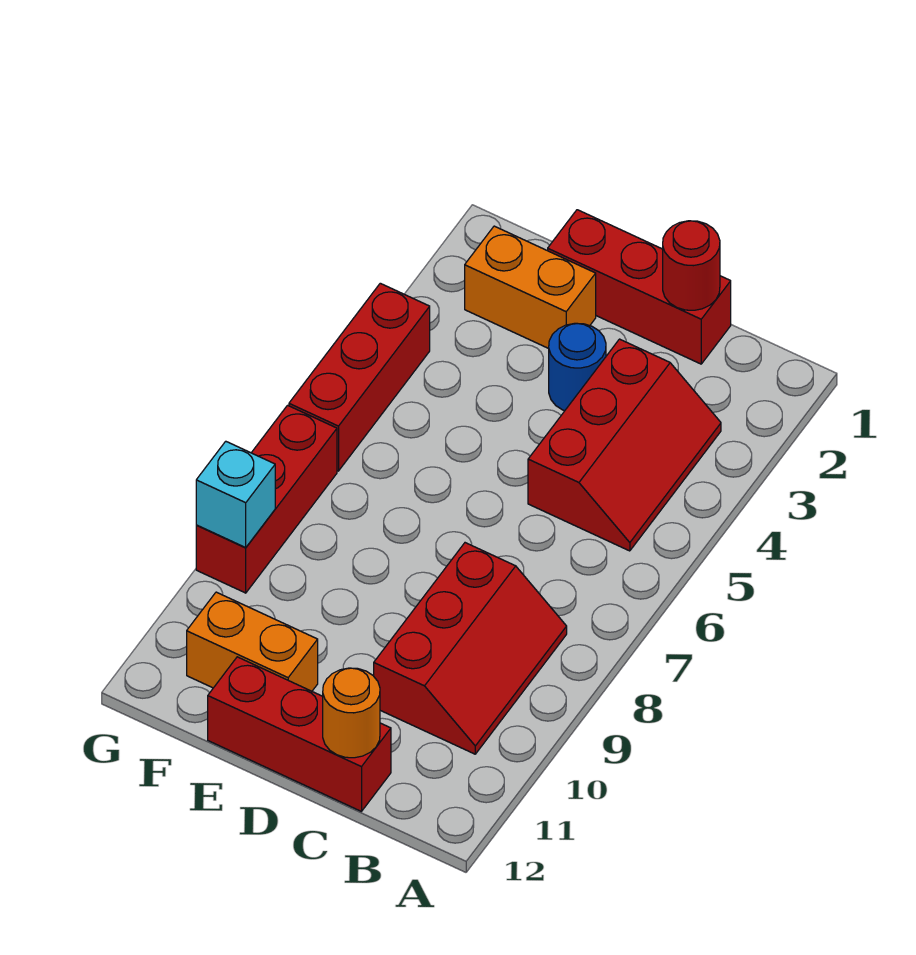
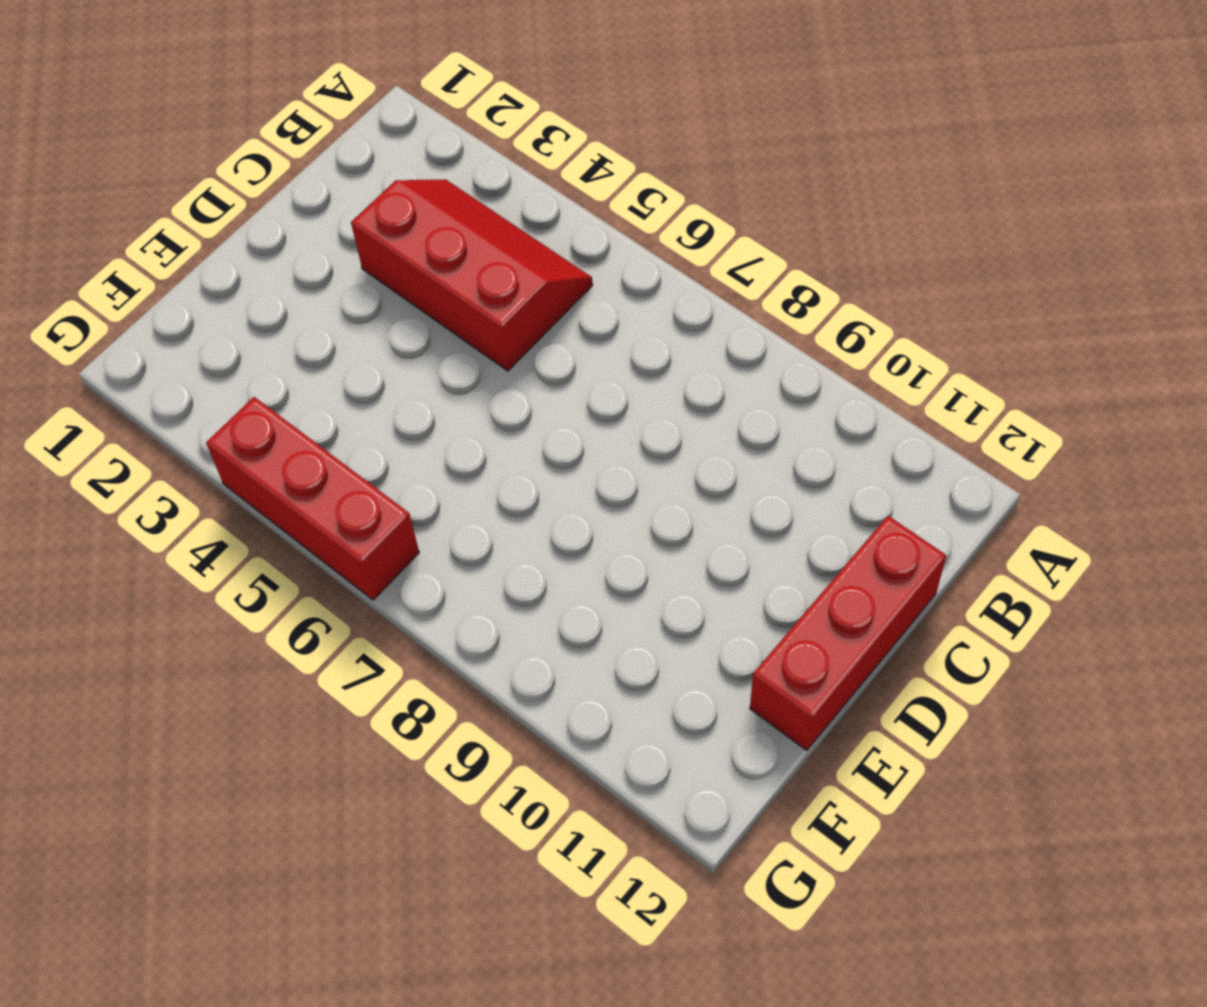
none -> red 2x3 slope [374,543,567,754]
none -> red 1x3 brick [548,210,731,364]
none -> blue 1x1 round brick [549,323,606,411]

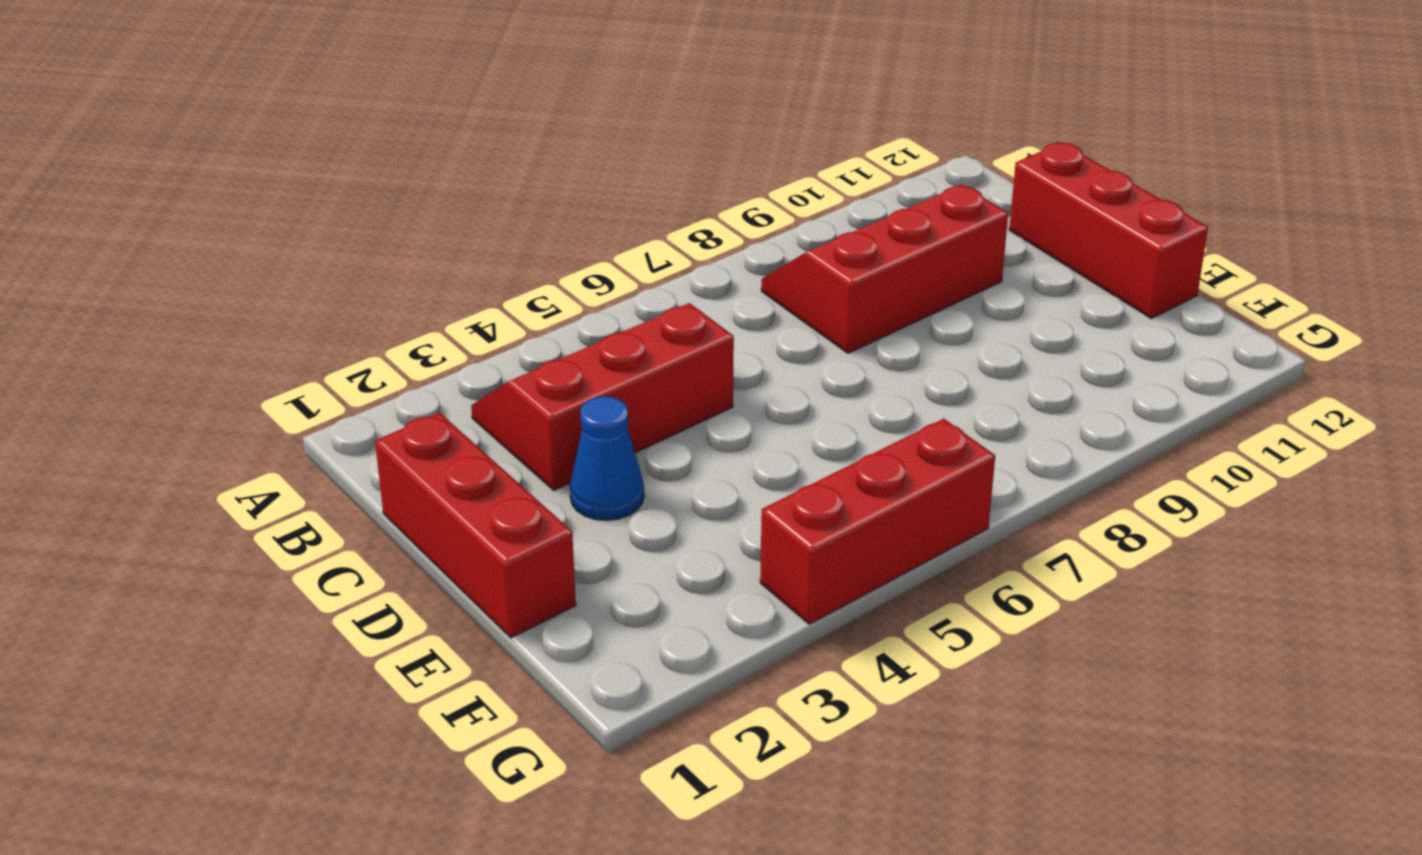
blue 1x1 cone [570,396,644,520] -> blue 1x1 round brick [549,323,606,411]
none -> orange 1x2 brick [465,226,596,349]
none -> orange 1x2 brick [187,592,318,691]
none -> red 1x3 brick [196,405,337,593]

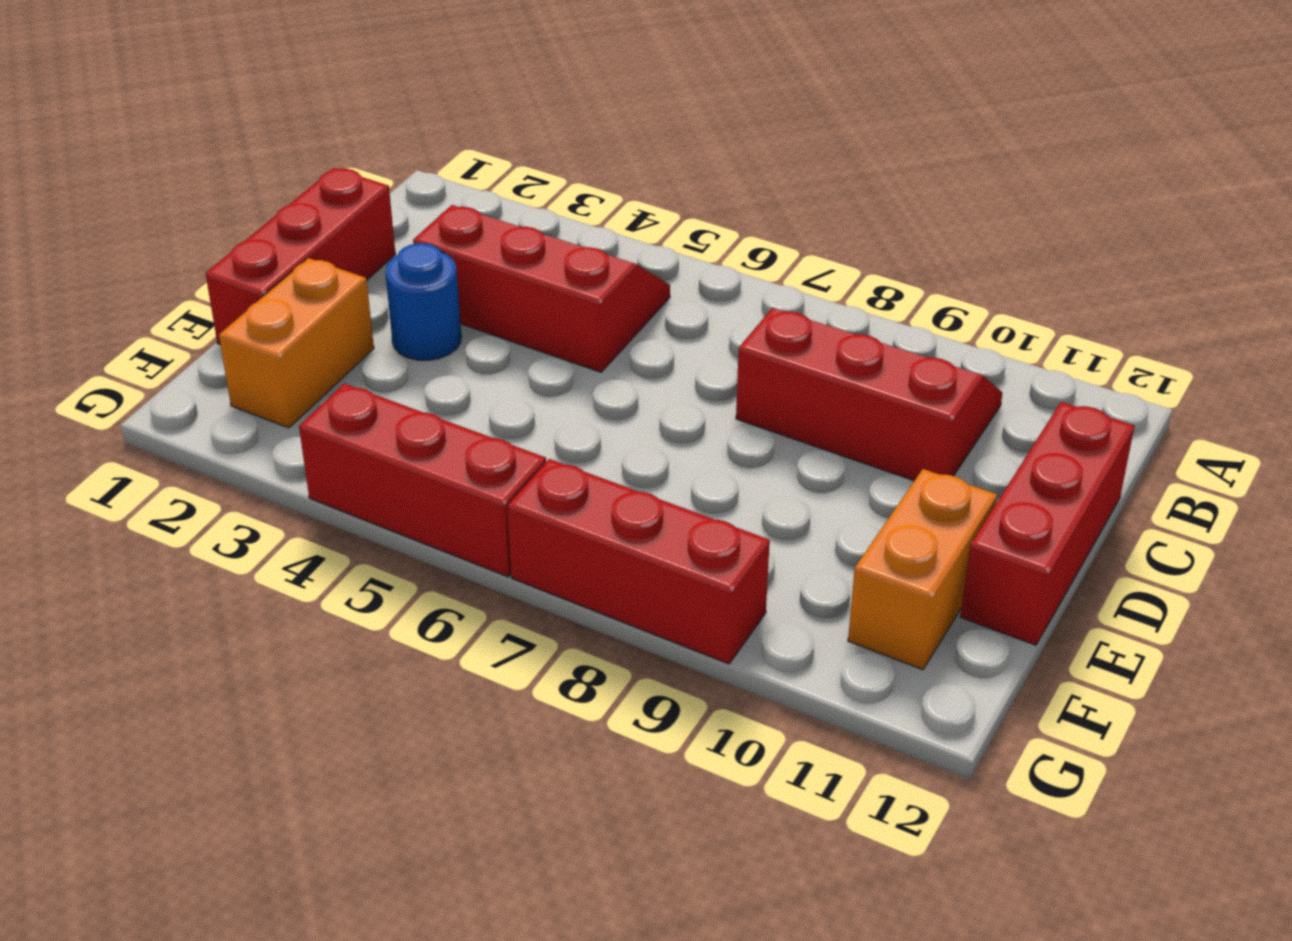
none -> red 1x1 round brick [663,221,720,310]
none -> orange 1x1 round brick [323,668,380,758]
none -> cyan 1x1 brick [196,441,275,547]

